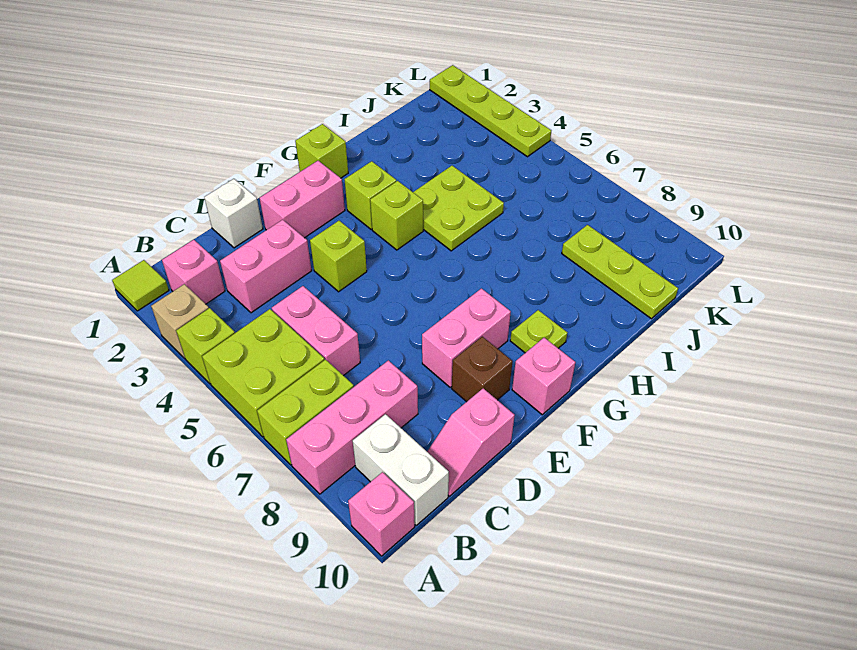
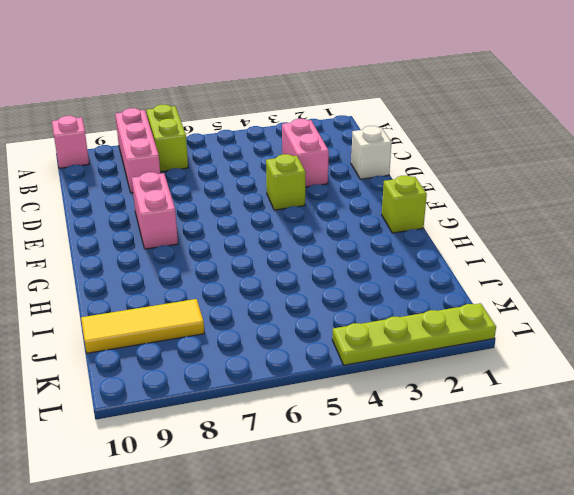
yellow 1x3 tile [81,299,204,353] -> lime 1x3 plate [562,225,678,319]
none -> lime 1x1 tile [112,260,169,311]
none -> tan 1x1 brick [151,284,209,359]
none -> lime 1x1 brick [176,308,235,384]

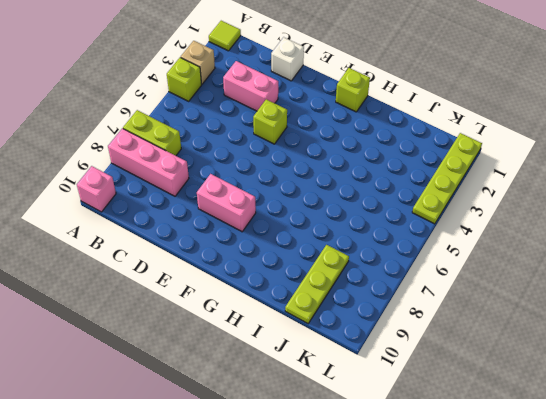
none -> lime 2x2 brick [202,309,324,437]
none -> pink 1x1 brick [162,240,225,304]
none -> white 1x2 brick [353,414,449,525]

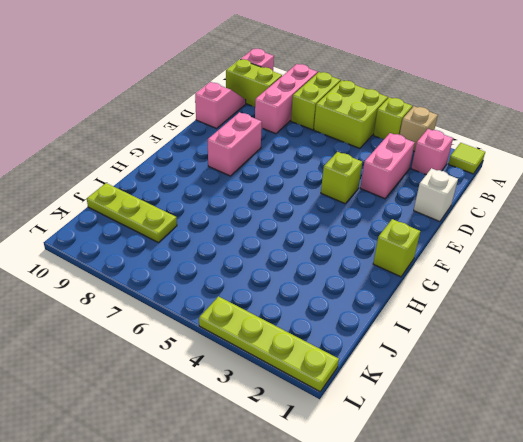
lime 1x2 brick [226,59,282,107] -> white 1x2 brick [353,414,449,525]
none -> pink 1x2 brick [272,286,360,376]
none -> pink 1x2 brick [260,161,345,238]
none -> brown 1x1 brick [452,337,513,402]

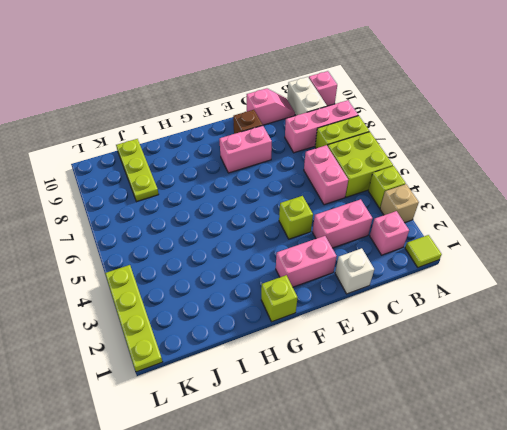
none -> pink 1x1 brick [512,338,575,415]
none -> lime 1x1 brick [344,161,396,229]
none -> lime 1x1 brick [370,181,423,250]

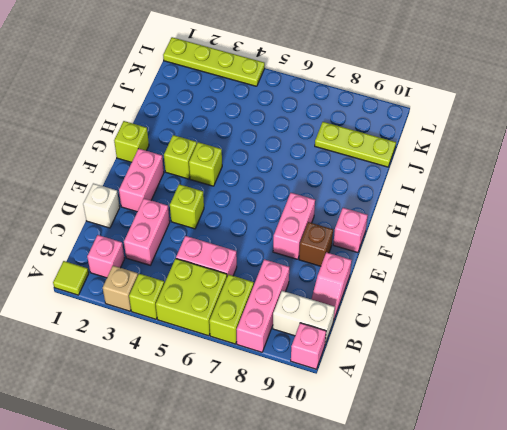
none -> lime 1x1 plate [510,310,568,353]
none -> lime 2x2 plate [413,166,504,251]

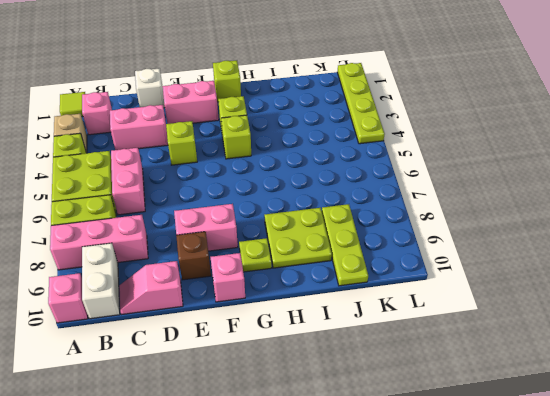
lime 2x2 plate [264,208,332,268] -> lime 2x2 plate moved to [413,166,504,251]

